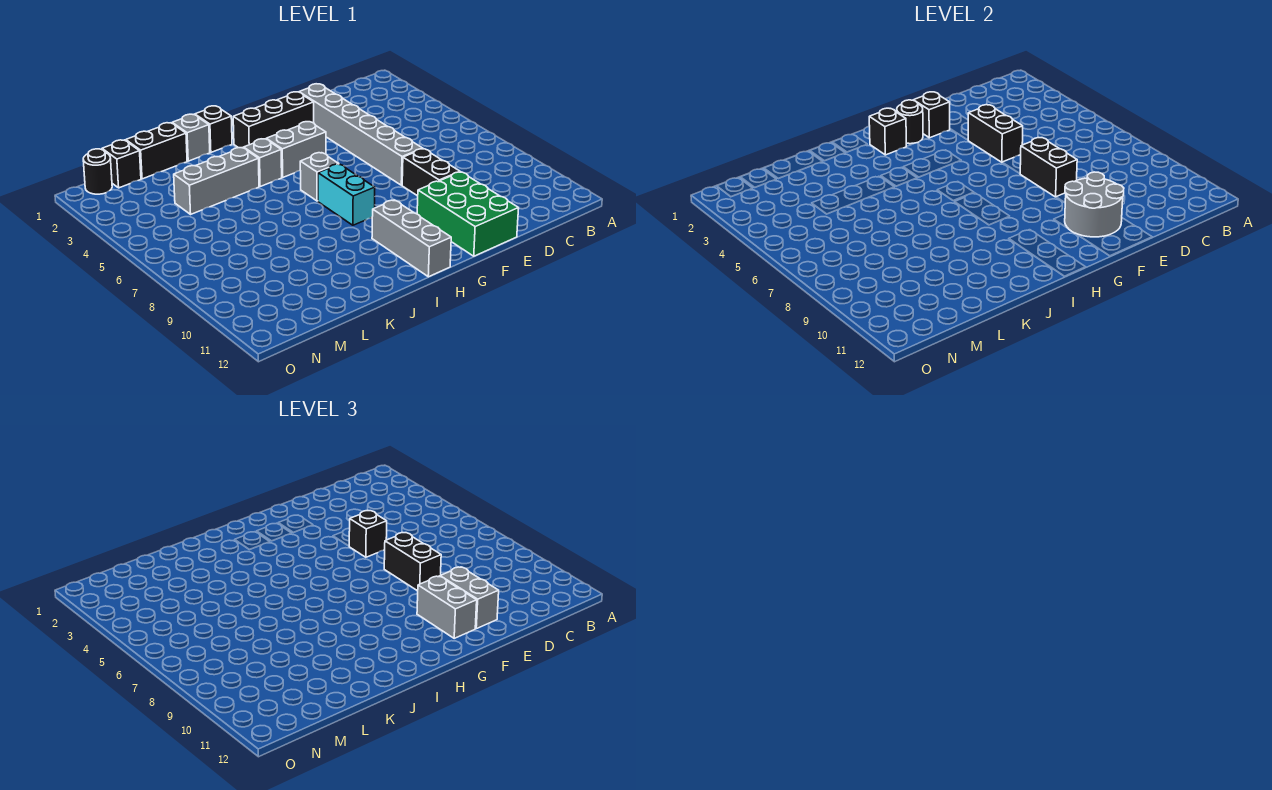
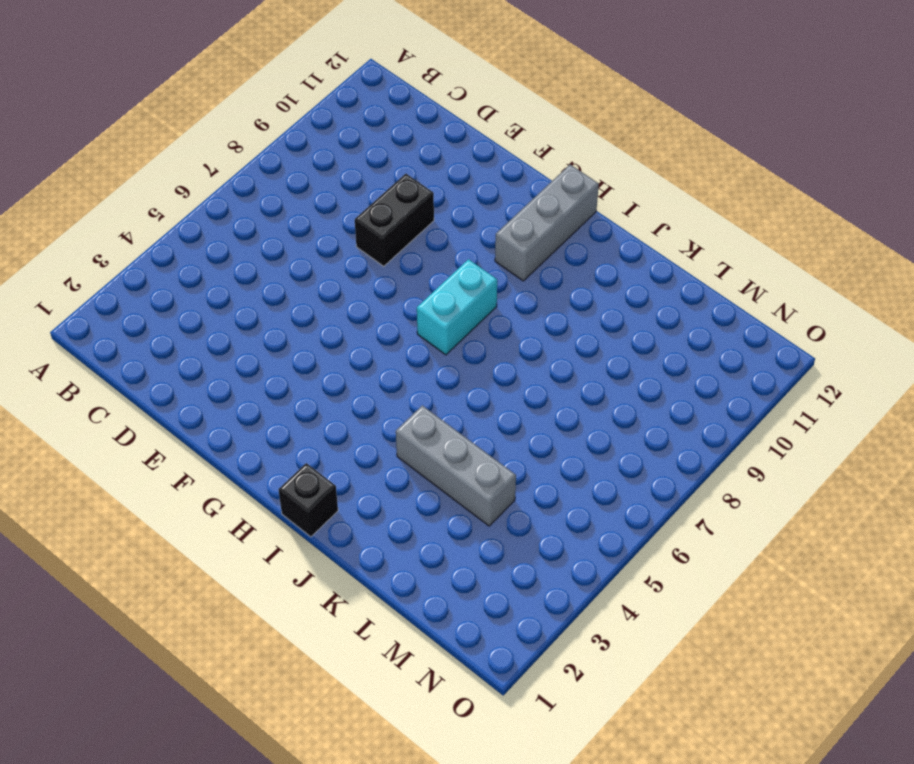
none -> grey 1x6 brick [299,84,423,185]
none -> green 2x3 brick [417,172,519,256]
none -> black 1x3 brick [233,92,314,148]

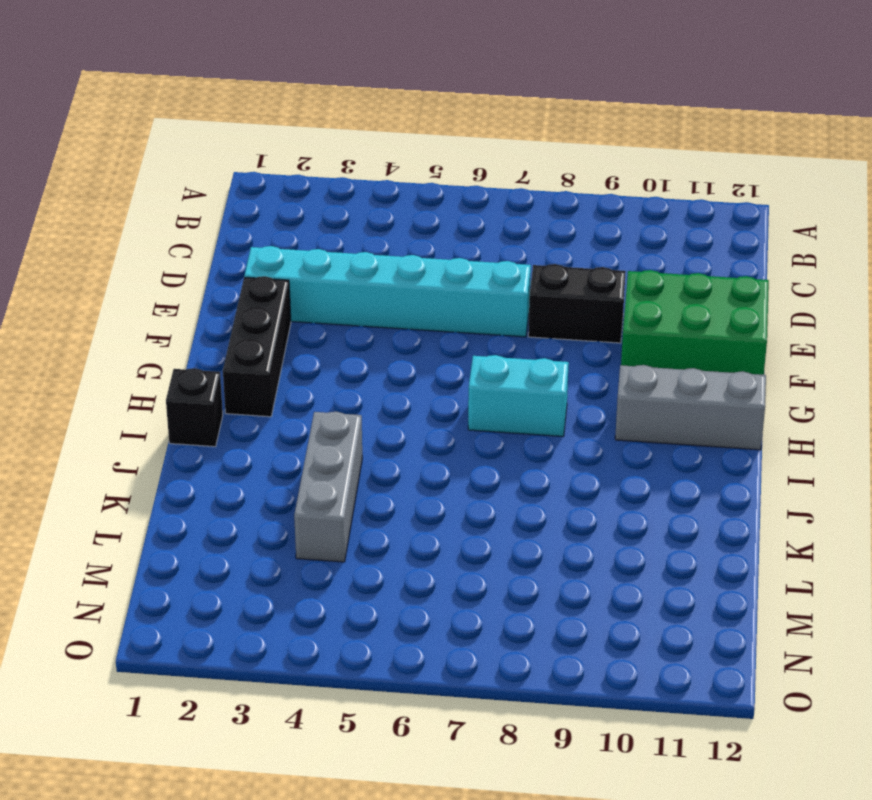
cyan 1x6 brick [244,246,531,337] -> grey 1x6 brick [299,84,423,185]
none -> grey 1x2 brick [267,122,326,177]
none -> grey 1x1 brick [300,153,339,201]
none -> grey 1x1 brick [244,139,282,187]

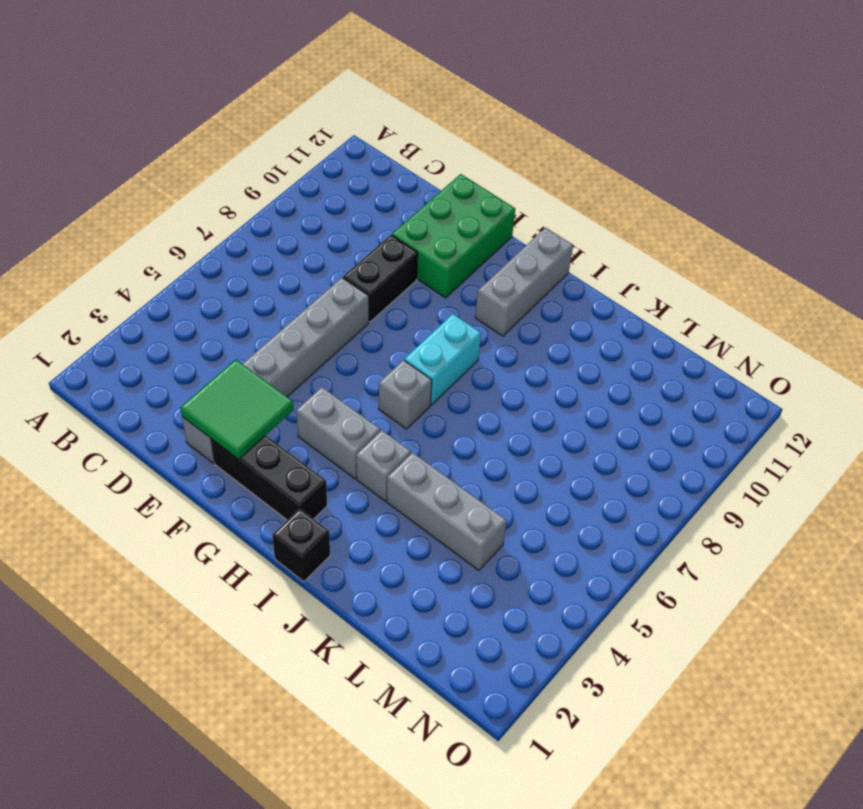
green 2x2 tile [180,360,293,459] -> black 1x1 brick [913,92,950,138]
none -> grey 1x1 brick [172,114,210,161]
none -> black 1x2 brick [126,123,187,179]
none -> black 1x1 brick [102,140,141,188]

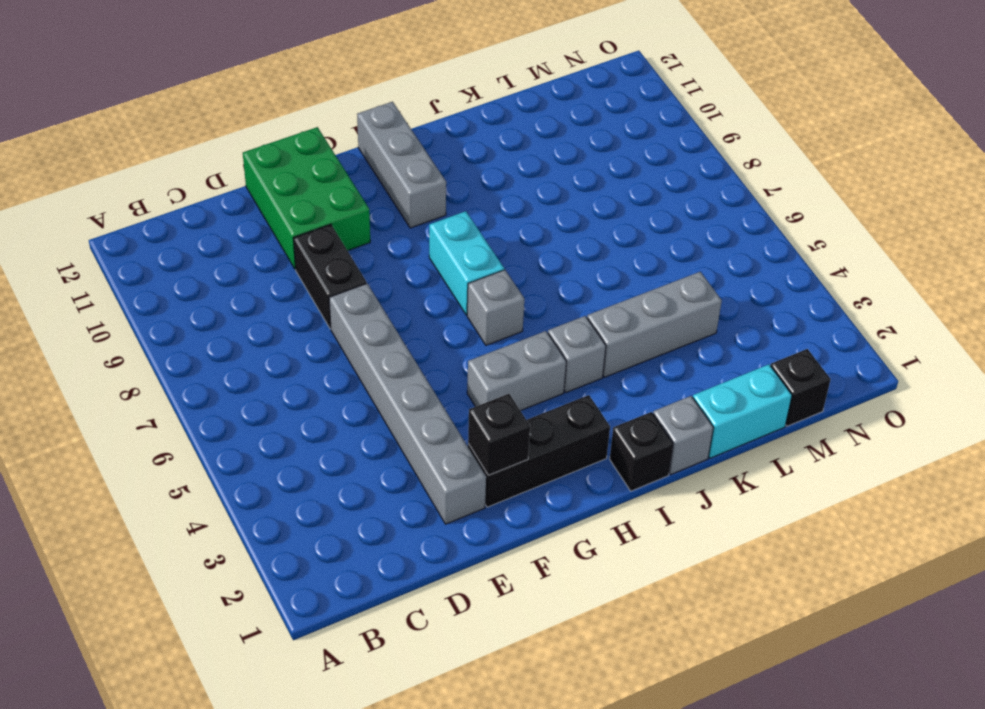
cyan 1x2 brick [693,365,792,458] -> black 1x2 brick [126,123,187,179]
none -> black 1x1 round brick [83,149,112,194]
none -> black 1x2 brick [968,105,1023,162]
none -> black 1x2 brick [1020,138,1077,197]

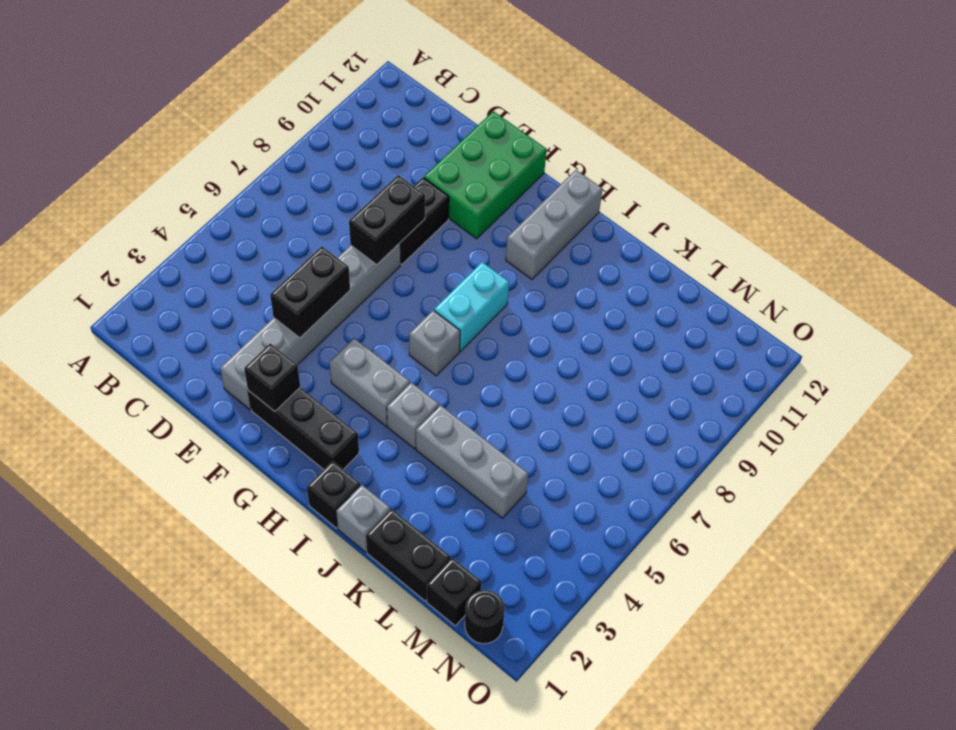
none -> grey 2x2 round brick [1065,172,1124,237]
none -> black 1x1 round brick [897,100,923,144]
none -> black 1x1 brick [869,108,906,155]

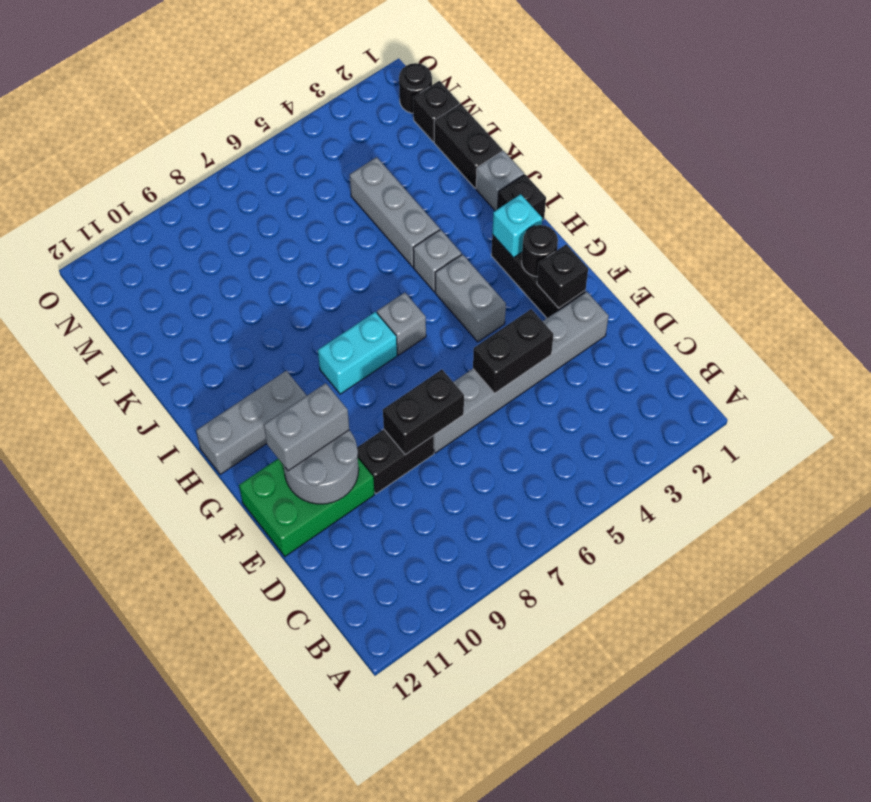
cyan 1x1 brick [492,194,542,258] -> black 1x1 brick [869,108,906,155]
none -> black 1x1 brick [349,511,387,557]
none -> black 1x2 brick [384,533,441,591]
none -> grey 1x2 brick [440,567,499,629]

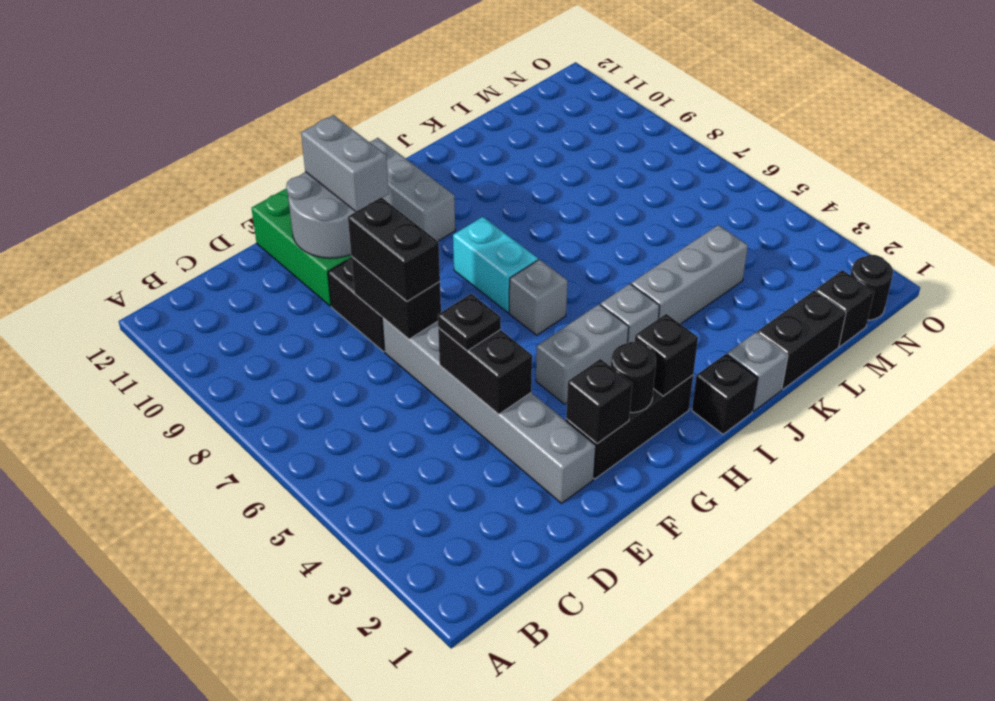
black 1x1 plate [438,294,501,351] -> black 1x1 brick [349,511,387,557]
none -> grey 1x2 brick [440,567,499,629]

